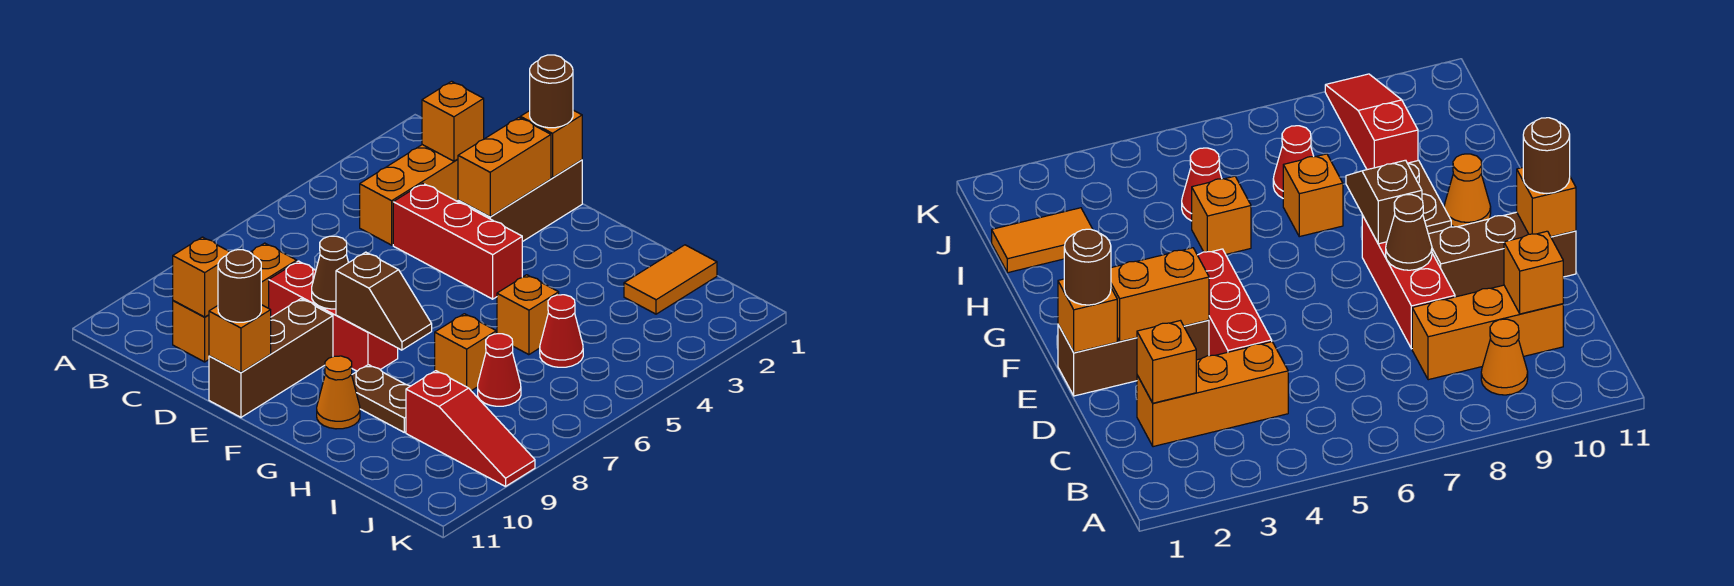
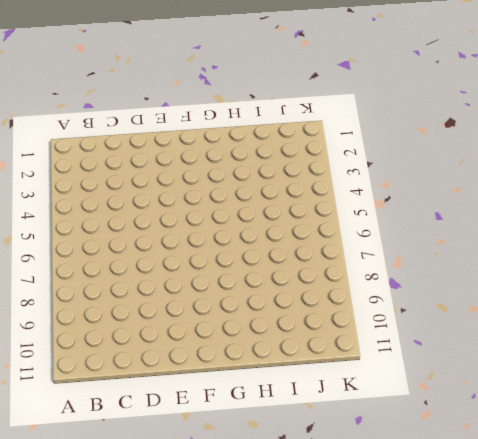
none -> orange 1x1 cone [1481,319,1528,395]
none -> orange 1x3 brick [360,145,458,245]
none -> orange 1x3 brick [173,243,297,362]

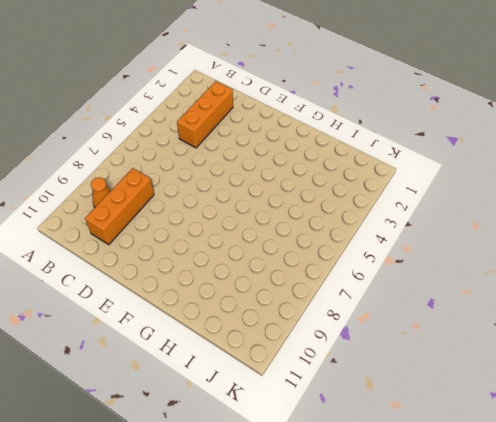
none -> red 1x3 brick [393,183,522,299]
none -> red 1x3 brick [269,261,398,371]
none -> brown 1x3 brick [458,160,582,242]

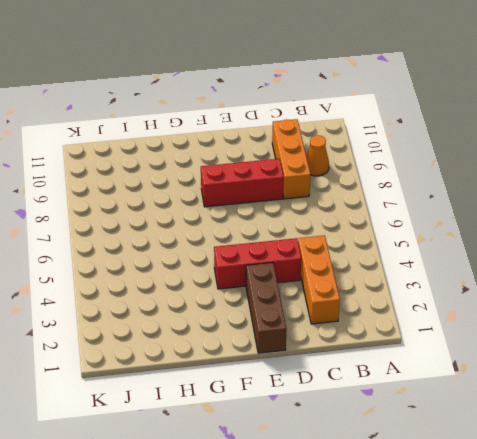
none -> brown 1x3 brick [209,299,333,417]
none -> brown 1x2 plate [352,365,410,432]
none -> orange 1x1 cone [317,356,360,429]

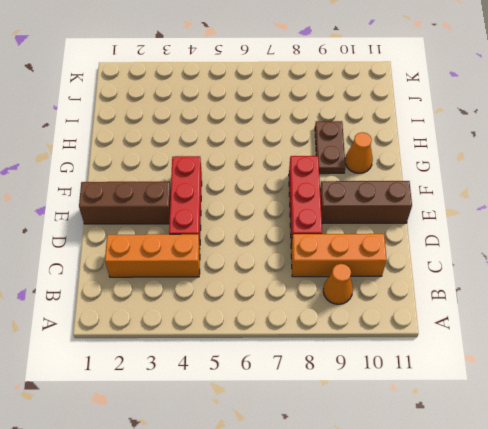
none -> orange 1x1 brick [497,275,559,355]
none -> orange 1x1 brick [435,314,496,391]
none -> orange 1x2 tile [624,245,717,314]

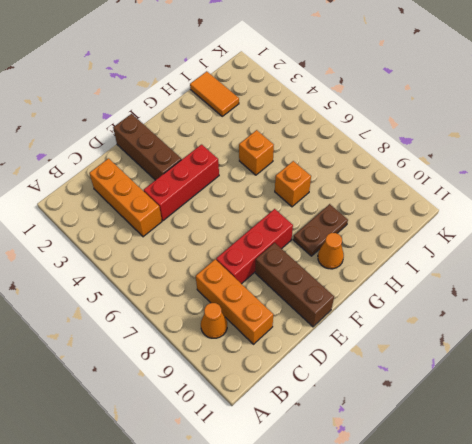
none -> red 1x1 cone [540,295,583,367]
none -> red 1x1 cone [478,334,521,406]
none -> red 1x3 slope [406,371,535,487]

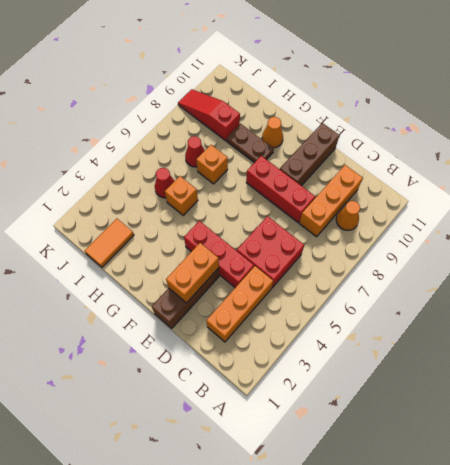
red 2x2 brick [237,216,304,288] -> none
none -> orange 1x1 brick [422,81,484,161]
none -> orange 1x1 brick [173,237,229,317]
none -> orange 1x1 brick [520,110,582,178]

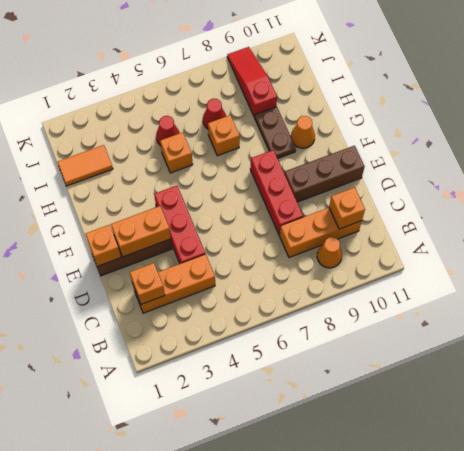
none -> brown 1x1 cone [312,236,348,309]
none -> orange 1x1 brick [209,305,271,372]
none -> brown 1x2 slope [336,252,432,350]

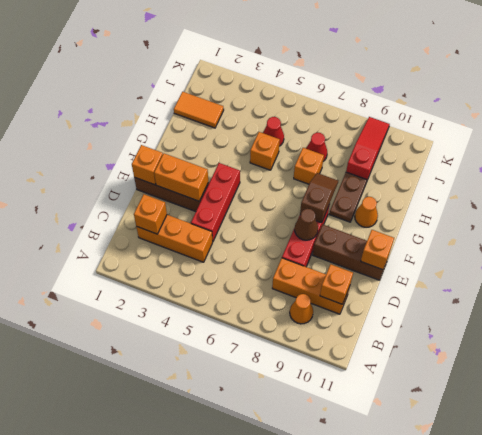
none -> brown 1x1 round brick [530,55,573,128]
none -> brown 1x1 round brick [218,250,261,322]

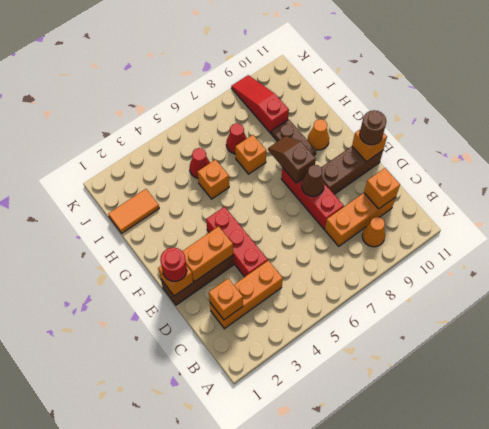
red 1x1 round brick [160,248,187,281] -> brown 1x1 round brick [530,55,573,128]

